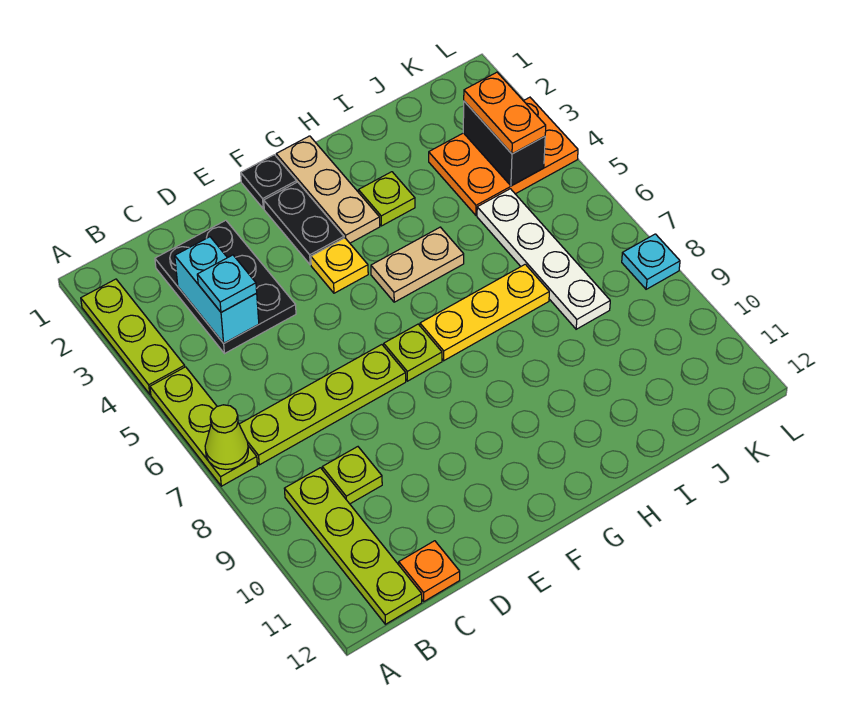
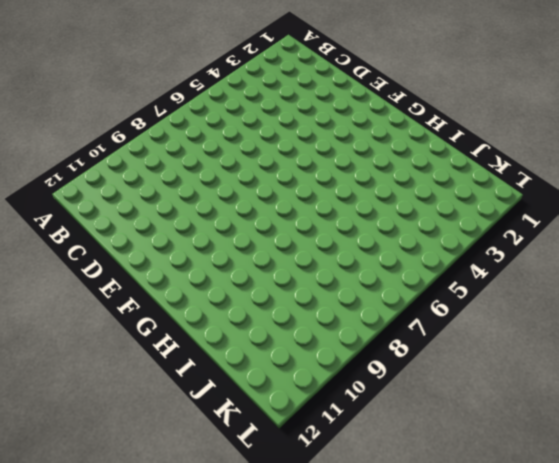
none -> lime 1x3 plate [81,279,185,394]
none -> lime 1x3 plate [150,367,257,486]
none -> lime 1x4 plate [239,345,406,465]

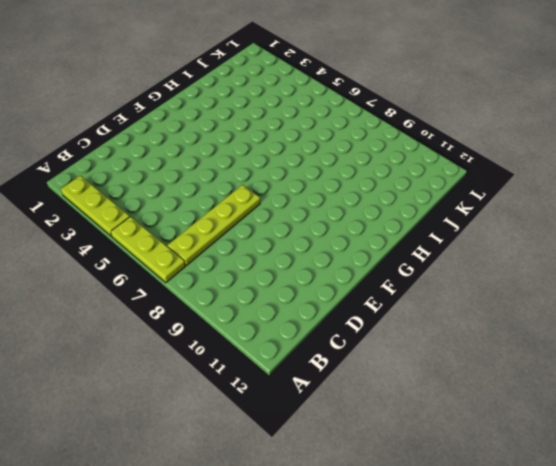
none -> lime 1x4 plate [284,468,422,624]
none -> black 2x3 plate [155,220,296,354]
none -> lime 1x1 plate [322,447,382,504]

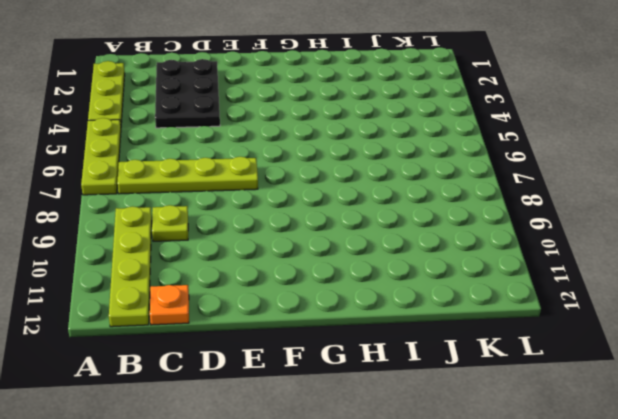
none -> black 1x1 plate [241,155,297,209]
none -> black 1x2 plate [264,182,344,265]
none -> yellow 1x1 plate [311,238,368,293]

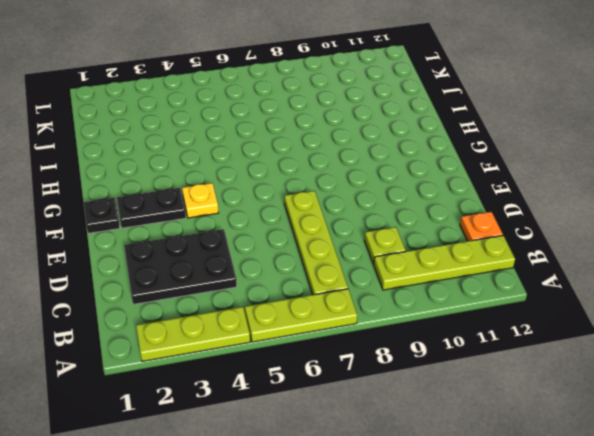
none -> lime 1x1 plate [384,324,442,381]
none -> tan 1x3 plate [276,136,380,243]
none -> tan 1x2 plate [371,227,464,302]

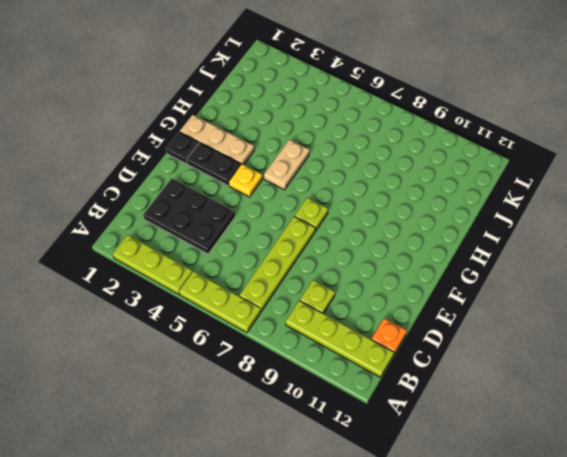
none -> yellow 1x3 plate [420,264,549,361]
none -> lime 1x1 plate [358,172,415,226]
none -> orange 2x3 plate [429,97,578,215]

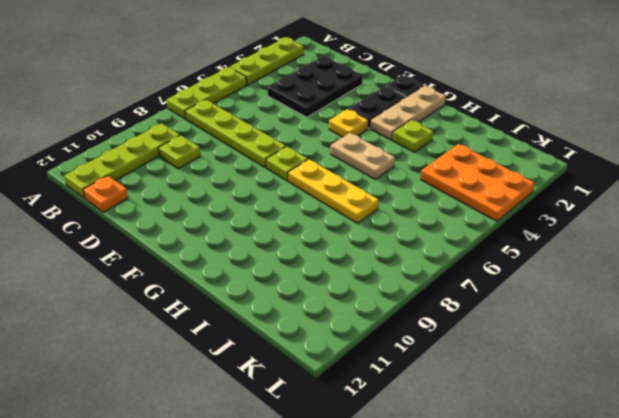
none -> white 1x4 plate [477,189,610,329]
none -> cyan 1x1 plate [622,234,680,289]
none -> lime 1x1 cone [205,405,248,469]

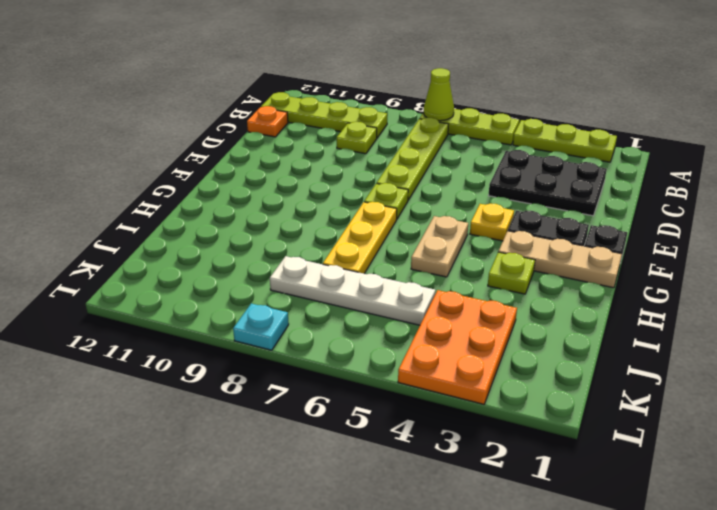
none -> cyan 1x2 brick [175,237,259,343]
none -> black 1x2 brick [463,101,545,186]
none -> cyan 1x1 plate [197,255,257,312]

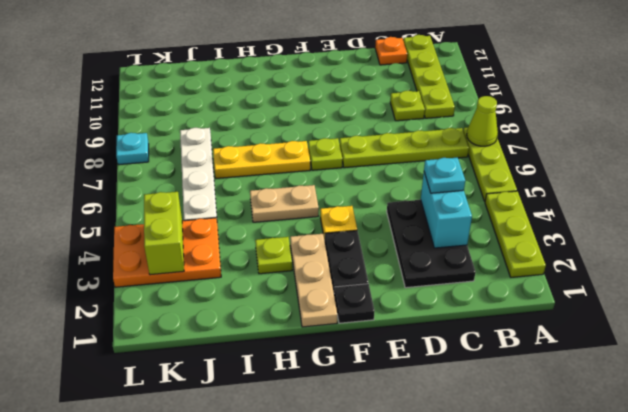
lime 1x2 brick [144,192,184,275] -> black 1x2 brick [463,101,545,186]
none -> orange 1x2 plate [464,72,546,154]

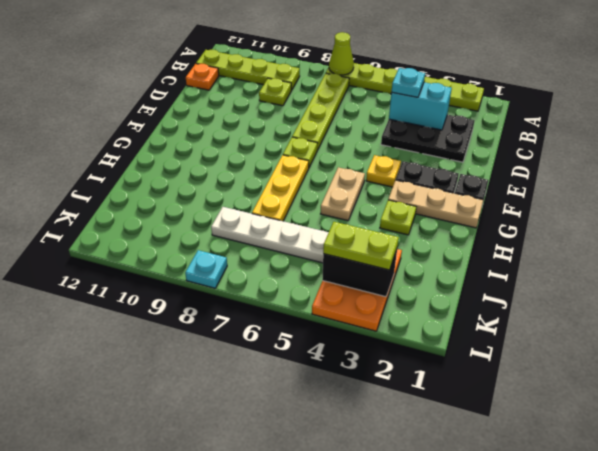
lime 1x2 plate [323,222,399,270] -> orange 1x2 plate [464,72,546,154]

